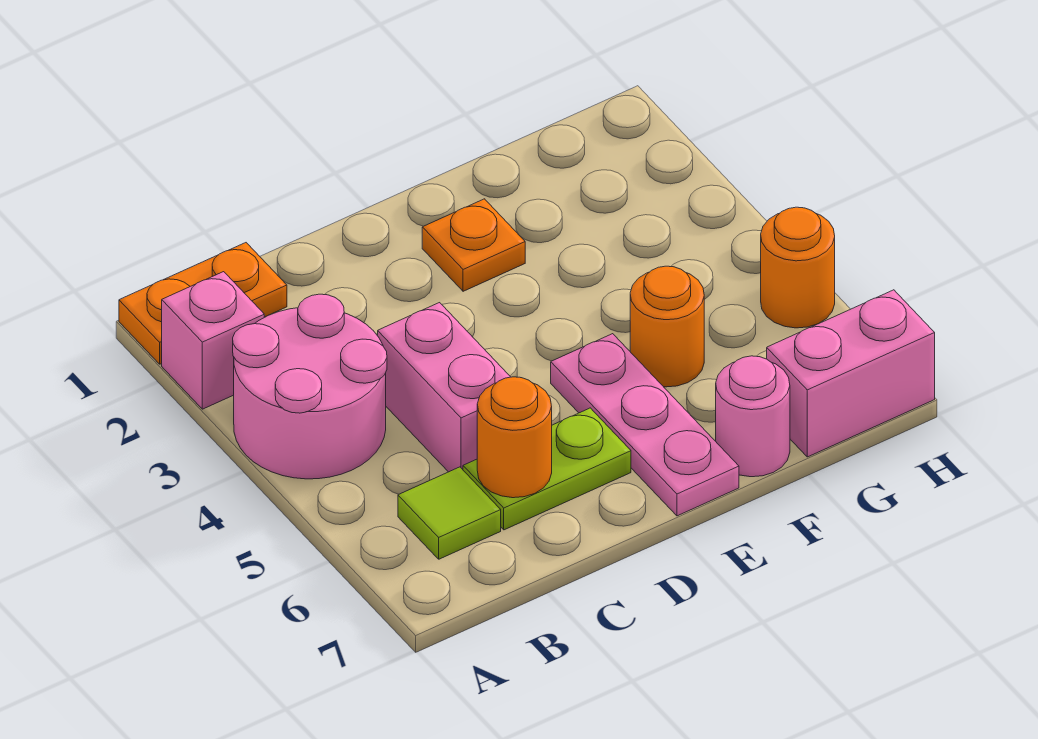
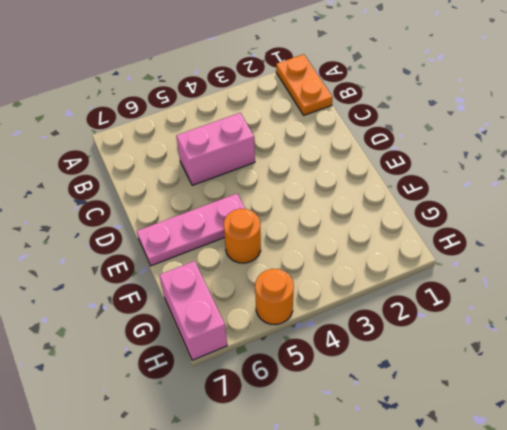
none -> pink 1x1 brick [162,272,264,409]
none -> pink 2x2 round brick [233,294,387,479]
none -> lime 1x1 tile [398,467,501,559]

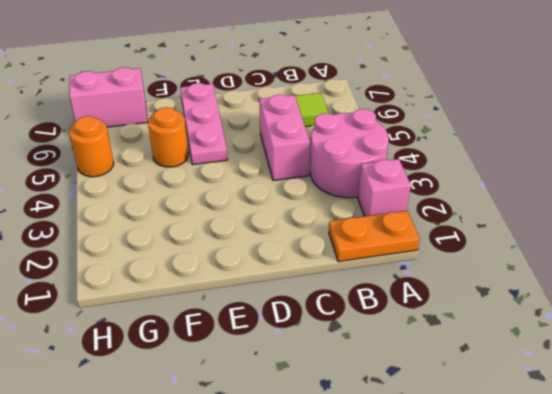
none -> lime 1x2 plate [463,408,631,530]
none -> orange 1x1 plate [422,199,525,291]
none -> pink 1x1 round brick [716,356,790,477]

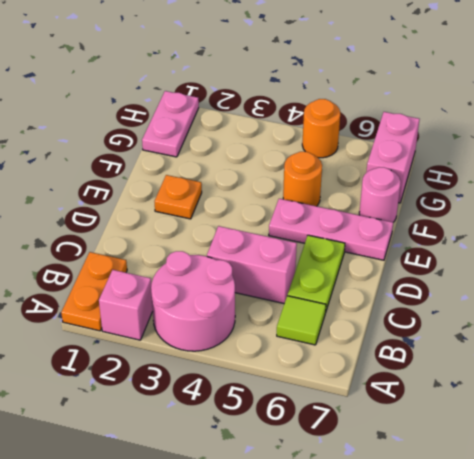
pink 1x2 plate [142,91,199,157] -> none
none -> orange 1x1 round brick [477,377,552,498]

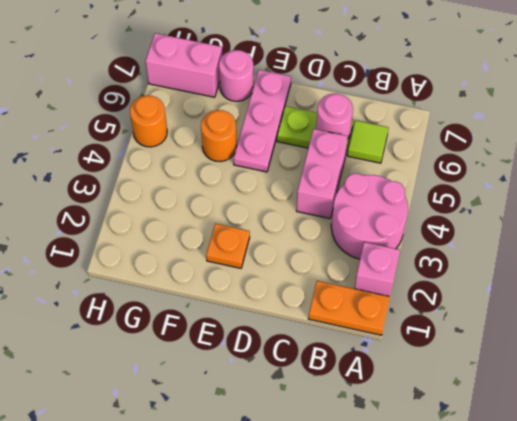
pink 1x1 round brick [316,94,353,139] -> orange 1x1 round brick [477,377,552,498]

